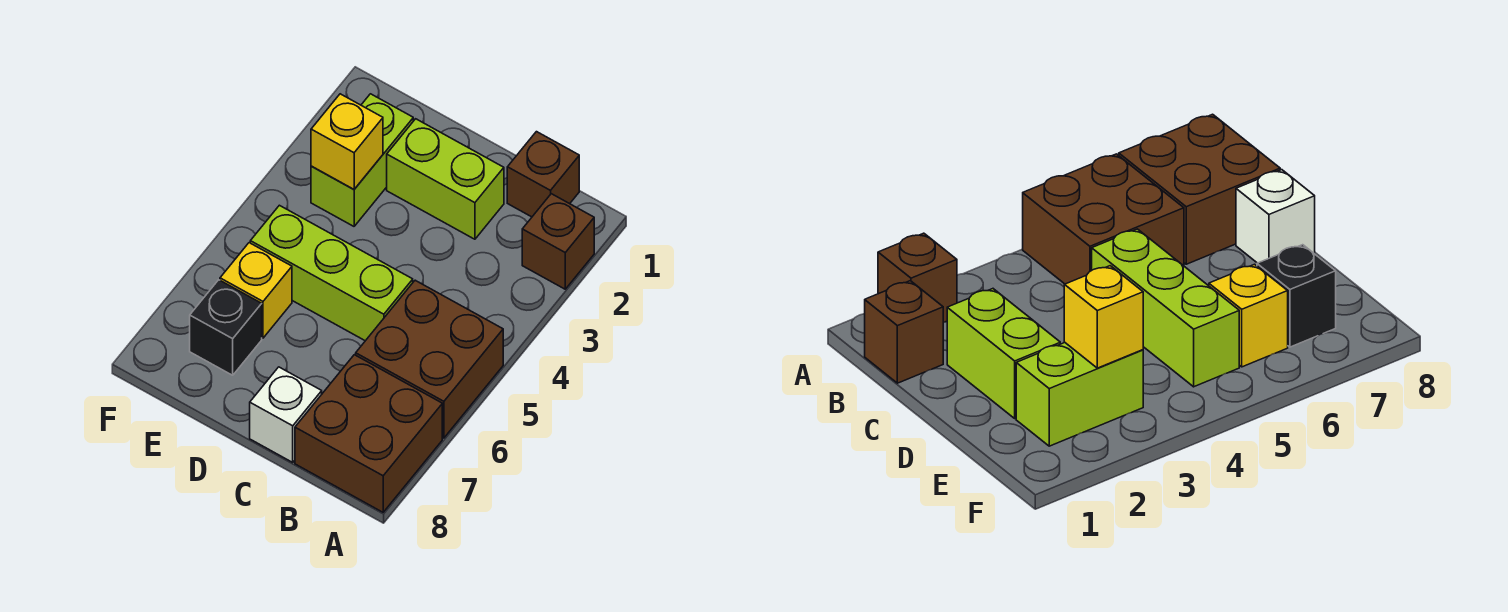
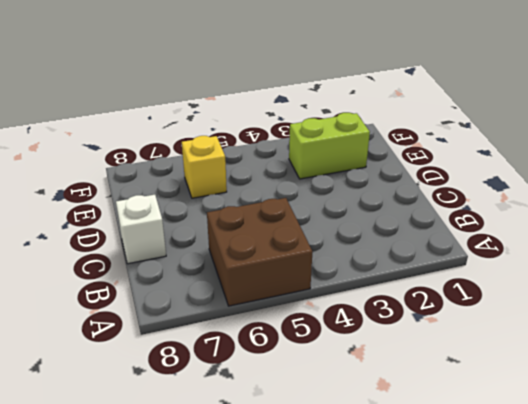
none -> brown 1x1 brick [522,194,594,289]
none -> brown 2x2 brick [295,355,442,512]

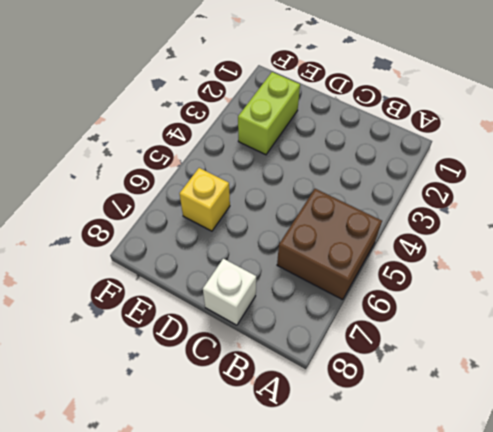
none -> brown 1x1 brick [522,194,594,289]
none -> brown 2x2 brick [295,355,442,512]

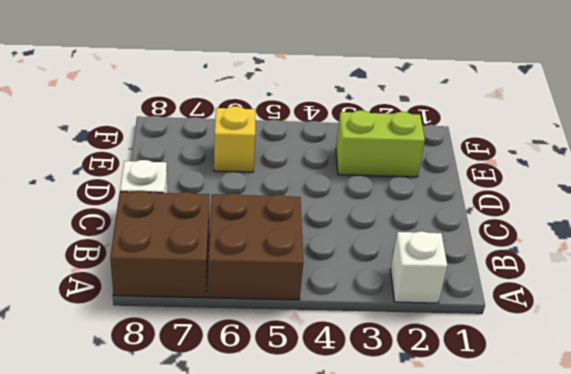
white 1x1 brick [390,231,447,303] -> brown 1x1 brick [522,194,594,289]
none -> brown 1x1 brick [507,132,579,217]
none -> lime 1x2 brick [387,119,504,239]

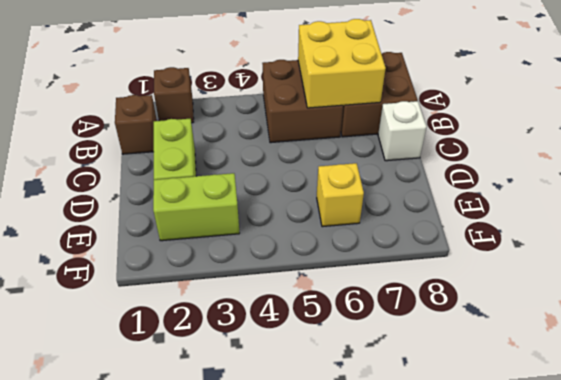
yellow 2x2 brick [298,19,386,108] -> none
none -> lime 1x3 brick [250,205,413,341]
none -> black 1x1 brick [190,280,262,375]

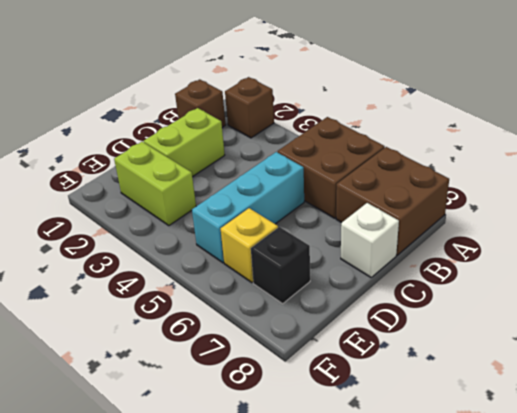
cyan 1x3 brick [192,152,304,263] -> lime 1x3 brick [250,205,413,341]
none -> yellow 1x1 brick [311,94,383,189]

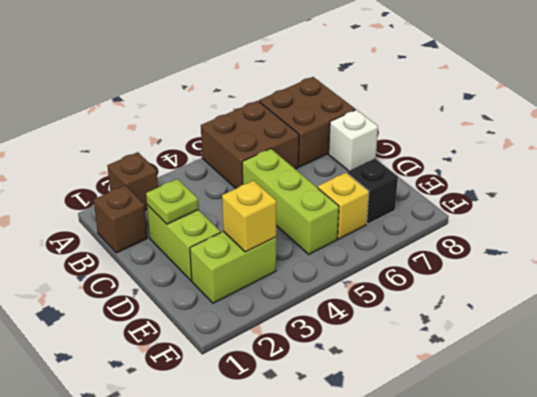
lime 1x1 plate [146,179,198,224] -> none

